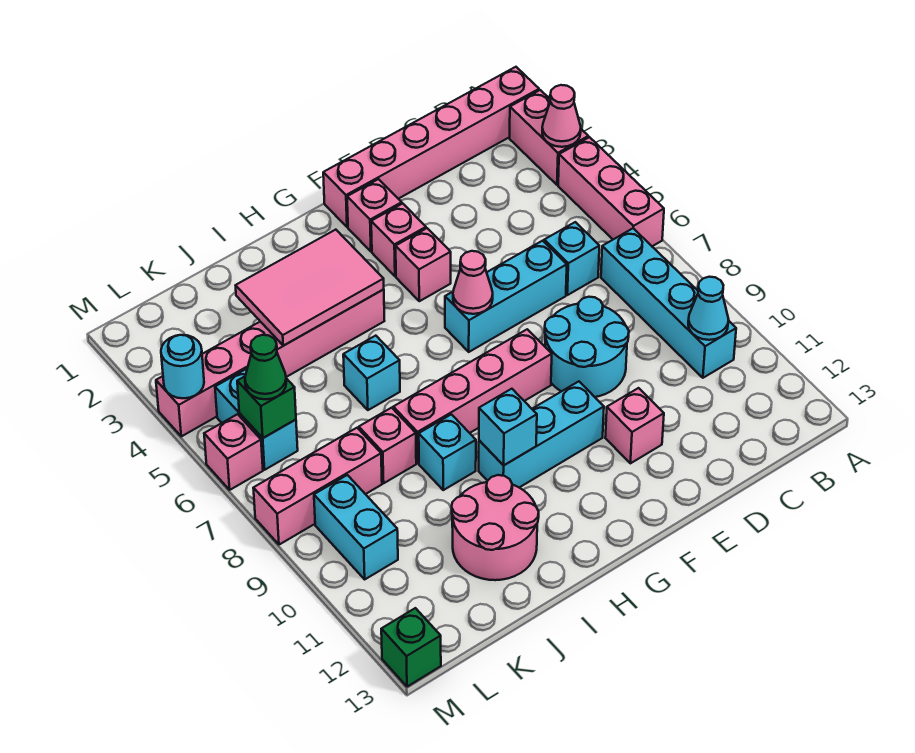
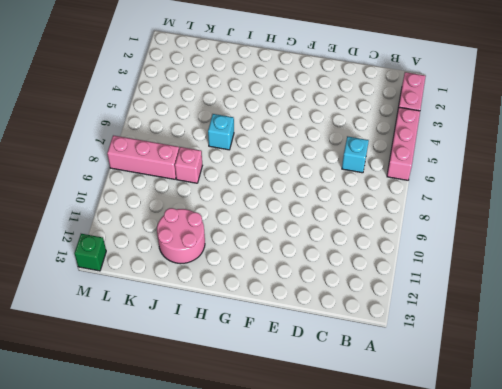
none -> pink 1x6 brick [323,67,539,227]
none -> cyan 1x4 brick [601,228,736,378]
none -> cyan 1x3 brick [445,241,567,352]
none -> cyan 2x2 round brick [545,297,629,397]

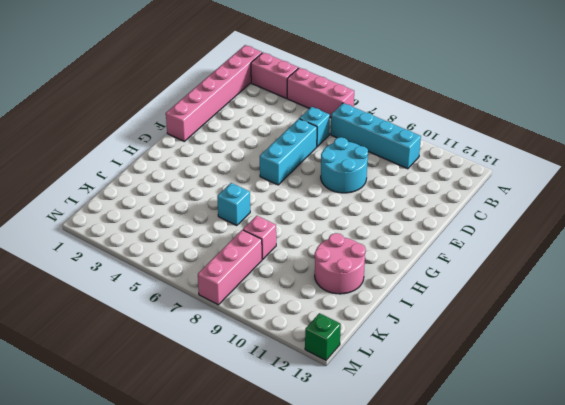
none -> pink 1x1 brick [605,388,664,463]
none -> pink 1x1 brick [347,179,402,251]
none -> pink 1x1 brick [371,204,426,276]
none -> pink 1x1 brick [396,228,451,301]

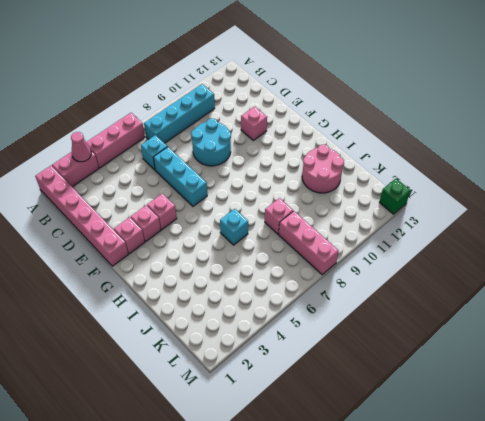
none -> pink 1x4 brick [393,329,552,463]
none -> cyan 1x3 brick [479,381,604,488]
none -> pink 1x6 brick [156,289,384,436]
none -> cyan 1x1 brick [419,414,476,490]

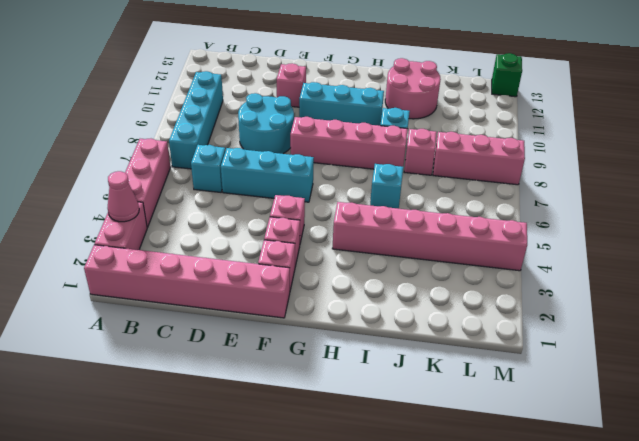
none -> cyan 1x2 brick [215,369,298,470]
none -> cyan 1x2 brick [314,475,398,579]
none -> pink 1x1 brick [204,414,263,490]
none -> cyan 1x1 cone [688,277,729,340]

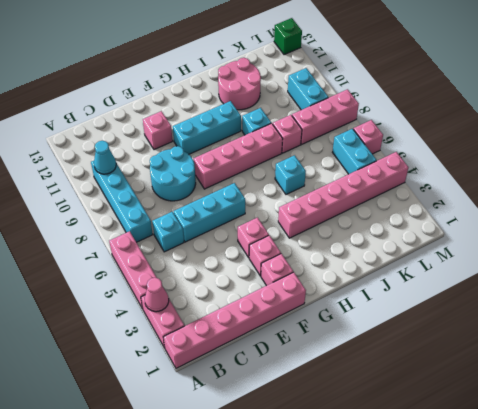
none -> pink 1x1 cone [453,251,493,314]
none -> pink 2x3 tile [236,230,384,346]
none -> cyan 1x1 brick [479,389,537,465]
none -> green 1x1 brick [237,377,296,438]

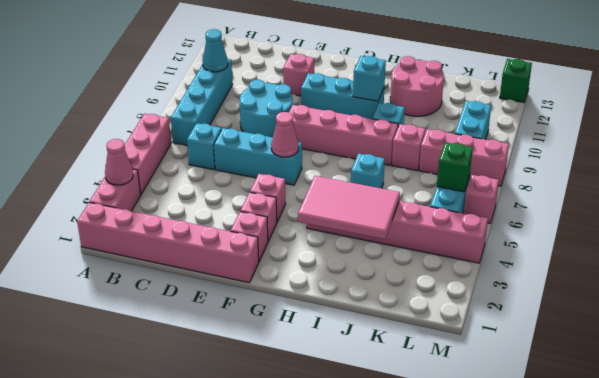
none -> cyan 1x1 round brick [161,335,204,398]
none -> green 1x1 cone [245,335,286,399]

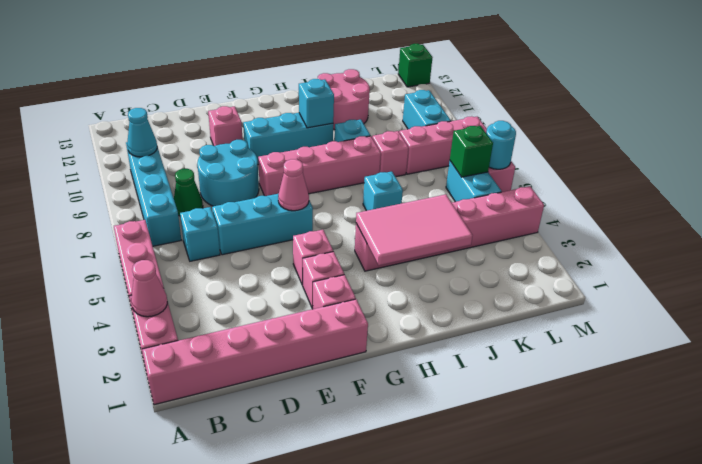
green 1x1 cone [174,169,203,216] -> green 1x1 cone moved to [245,335,286,399]
cyan 1x1 round brick [486,121,516,169] -> cyan 1x1 round brick moved to [161,335,204,398]

